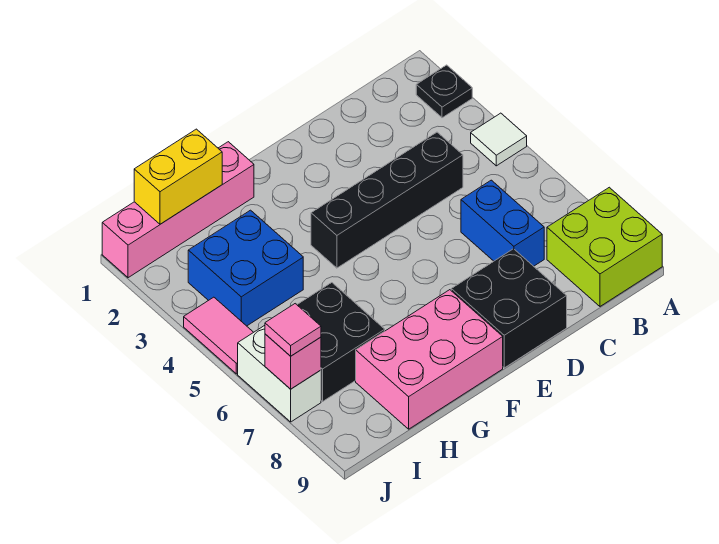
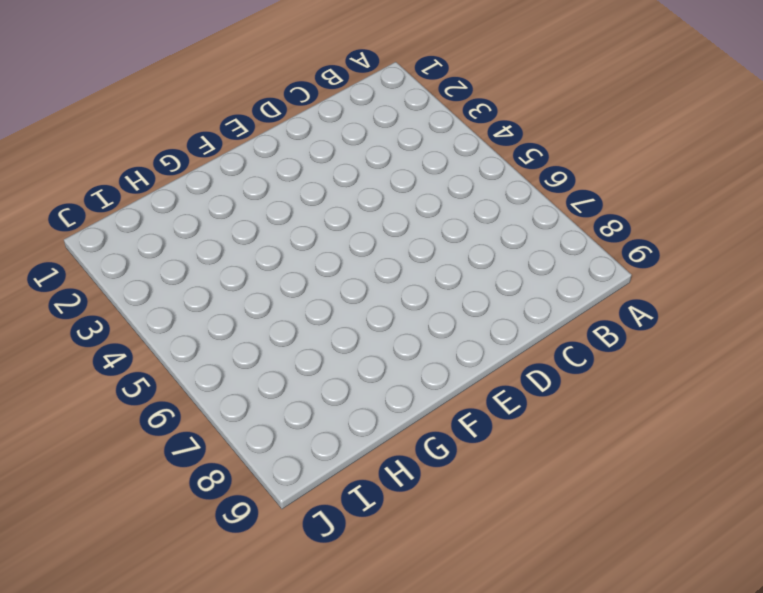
none -> black 1x1 plate [416,65,472,118]
none -> white 1x1 tile [471,113,527,166]
none -> lime 2x2 brick [547,187,662,306]

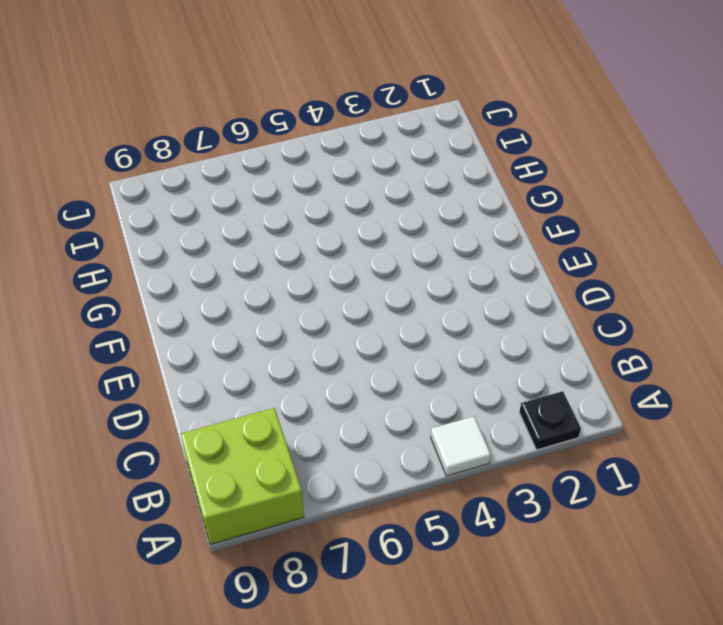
none -> black 1x4 brick [311,132,463,268]
none -> blue 1x2 brick [461,180,544,266]
none -> black 2x2 brick [451,249,567,368]

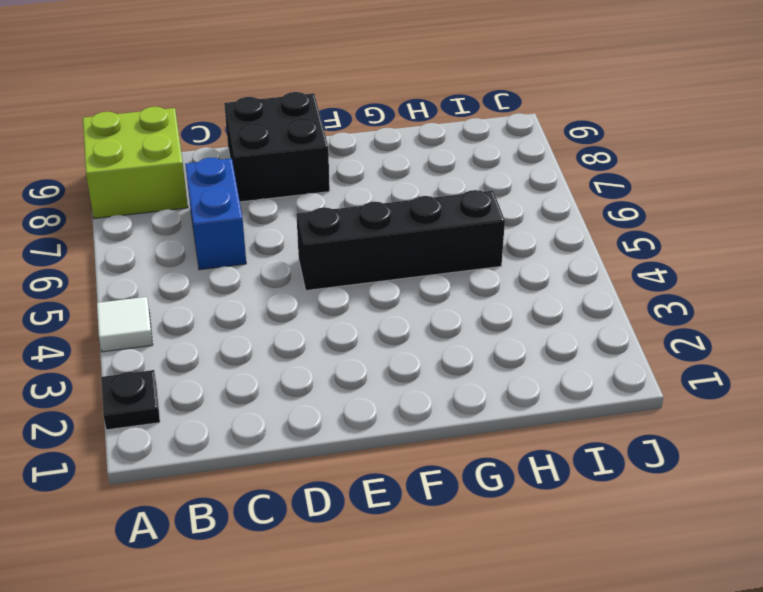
black 1x4 brick [296,190,505,291] -> black 1x4 brick moved to [311,132,463,268]
none -> pink 2x3 brick [356,290,503,429]
none -> pink 1x4 brick [102,142,254,278]
none -> blue 2x2 brick [188,210,303,326]

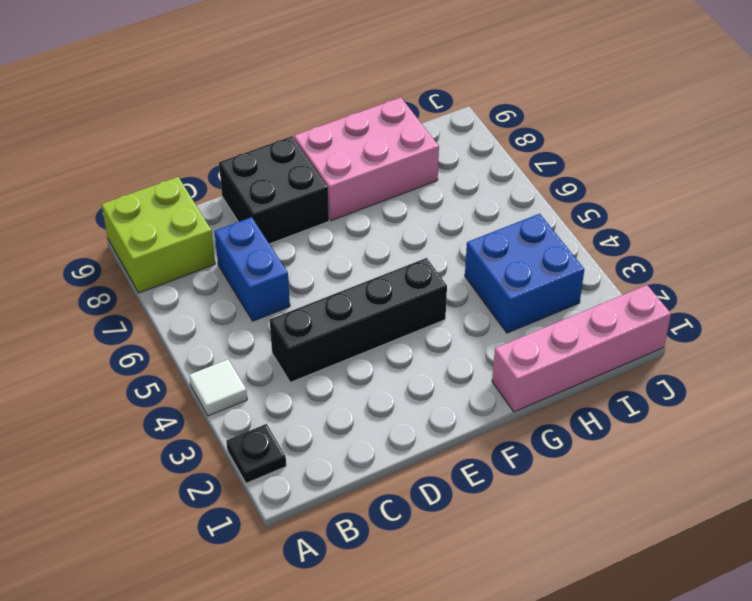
none -> black 2x2 brick [297,283,385,401]
none -> pink 1x2 tile [184,297,253,374]
none -> white 1x2 brick [238,326,321,422]

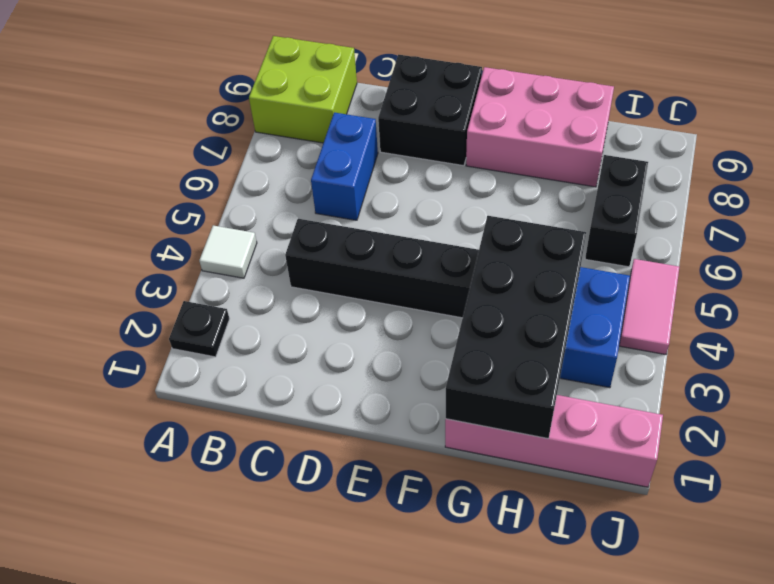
black 2x4 brick [446,216,586,439] -> yellow 1x2 brick [134,129,222,224]
black 1x2 brick [585,155,648,267] -> black 2x2 brick [297,283,385,401]
none -> white 1x2 brick [238,326,321,422]
none -> pink 1x1 brick [265,334,321,389]
none -> pink 1x1 tile [265,304,321,356]

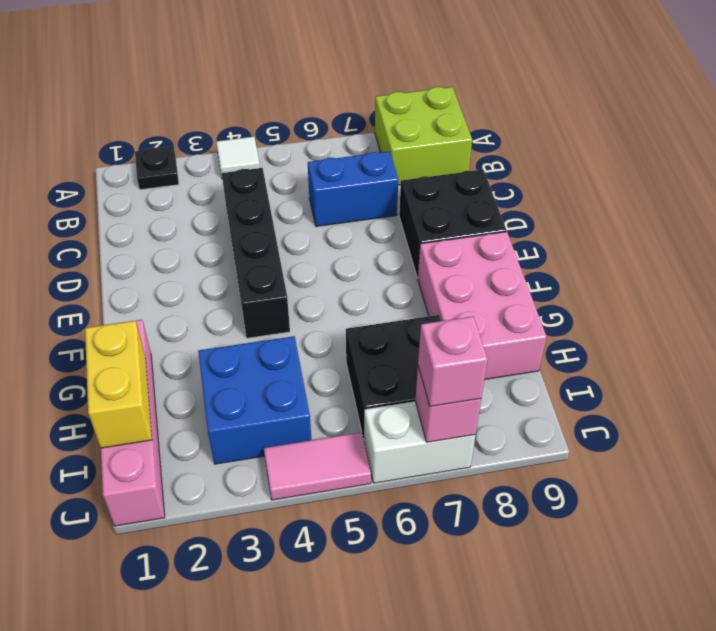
pink 1x1 brick [418,317,488,406] -> pink 1x1 tile [265,304,321,356]

